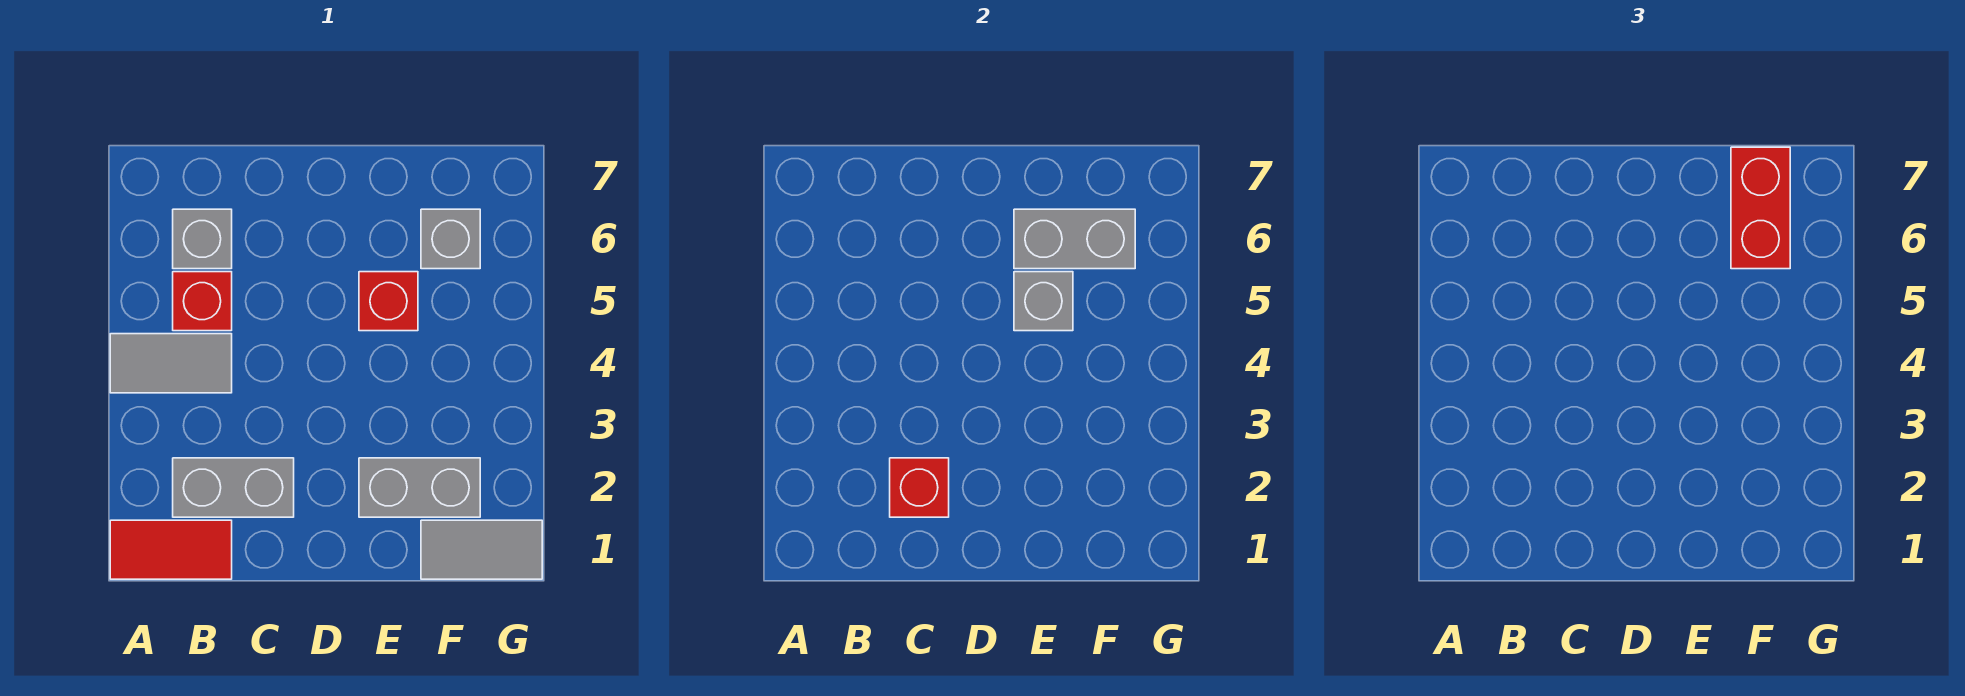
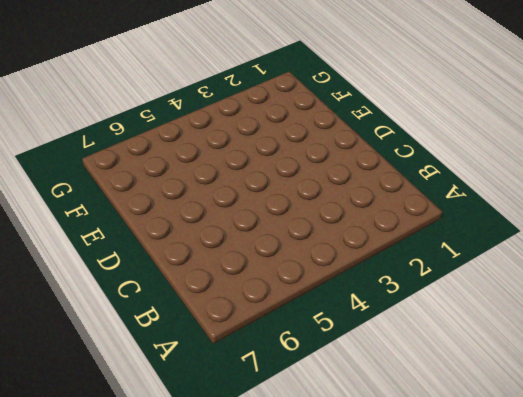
none -> red 1x2 tile [110,520,232,579]
none -> grey 1x2 tile [110,334,232,393]
none -> grey 1x2 brick [173,458,294,517]

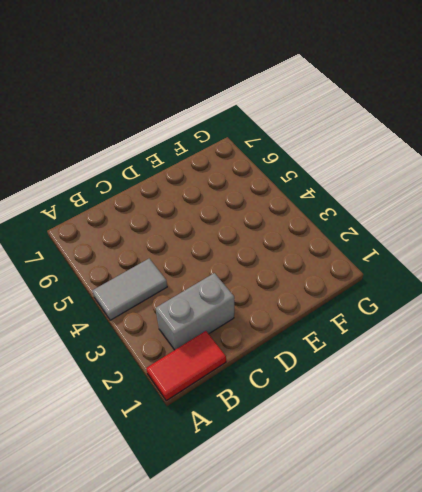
none -> red 1x1 brick [173,272,232,331]
none -> grey 1x1 brick [173,209,232,269]
none -> grey 1x2 brick [359,458,480,517]

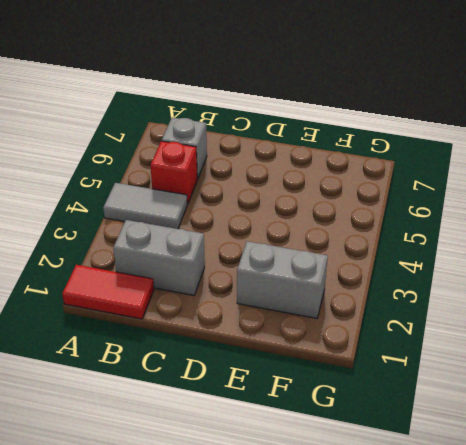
none -> red 1x1 brick [359,272,418,331]
none -> grey 1x2 tile [421,520,542,579]
none -> grey 1x1 brick [421,209,480,269]

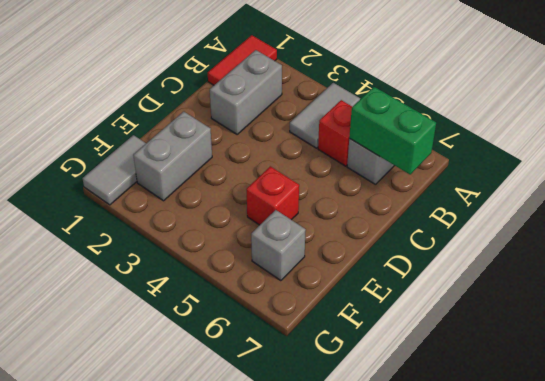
green 1x2 brick [349,87,436,174] -> none
none -> red 1x1 brick [890,458,949,517]
none -> grey 1x1 brick [1014,272,1073,331]
none -> grey 1x2 brick [1014,209,1135,269]

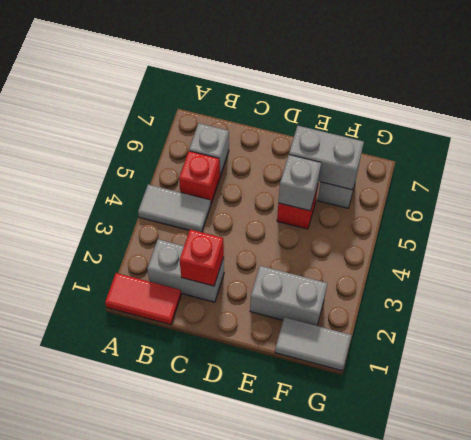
none -> red 1x2 brick [1731,147,1790,269]

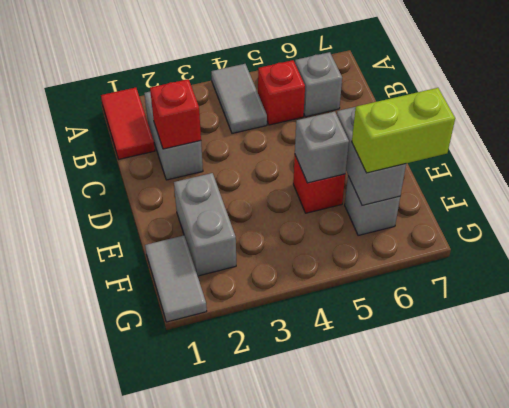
lime 1x2 brick [352,88,455,173] -> red 1x2 brick [1731,147,1790,269]

